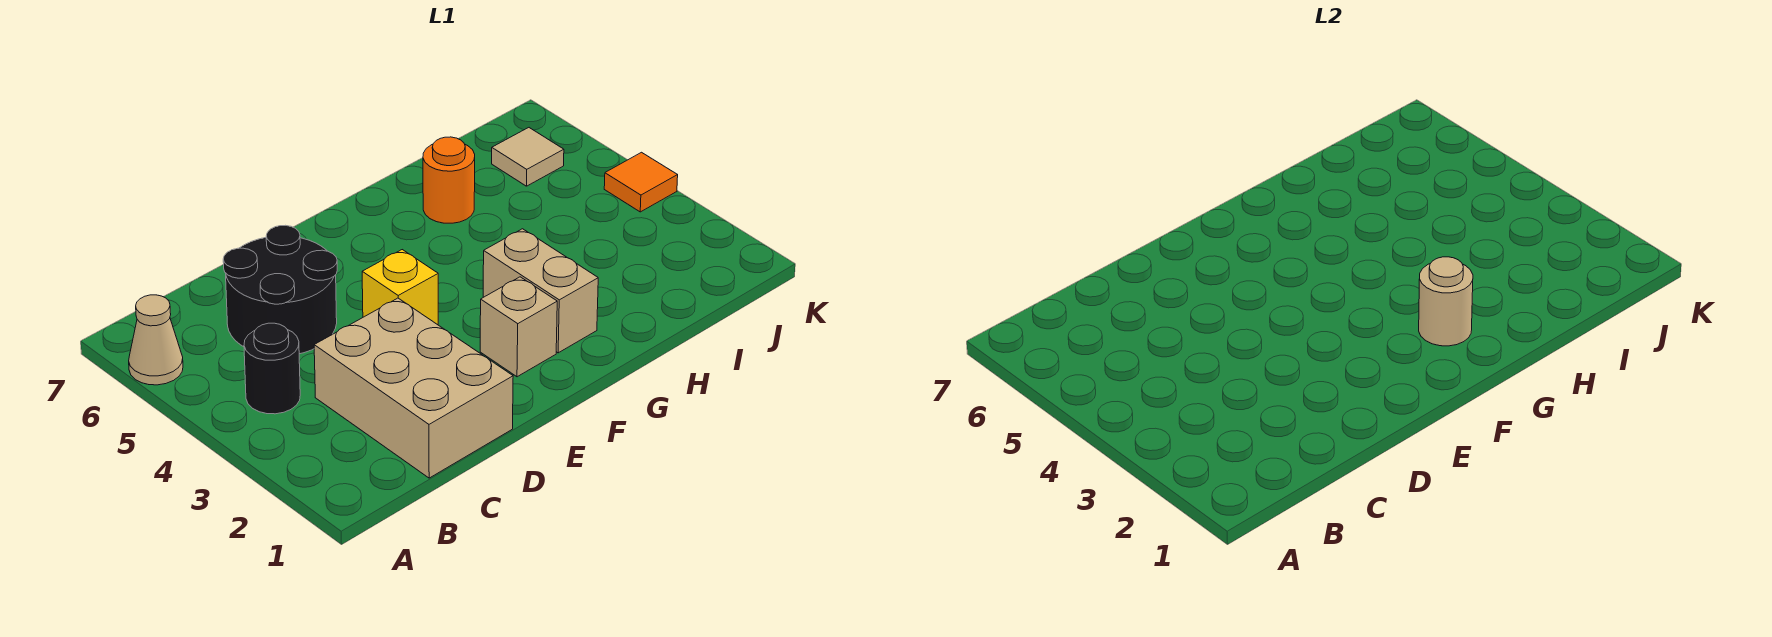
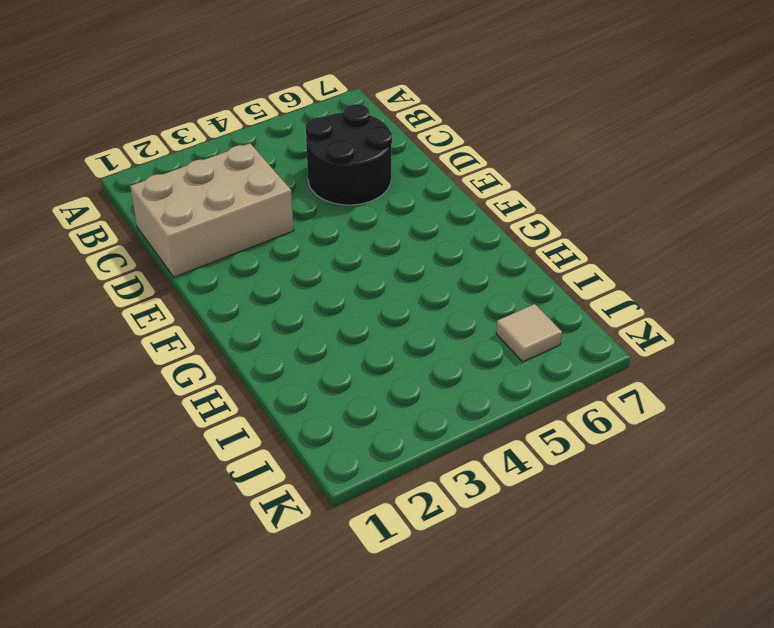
none -> tan 1x1 cone [129,295,183,385]
none -> black 1x1 round brick [244,323,300,414]

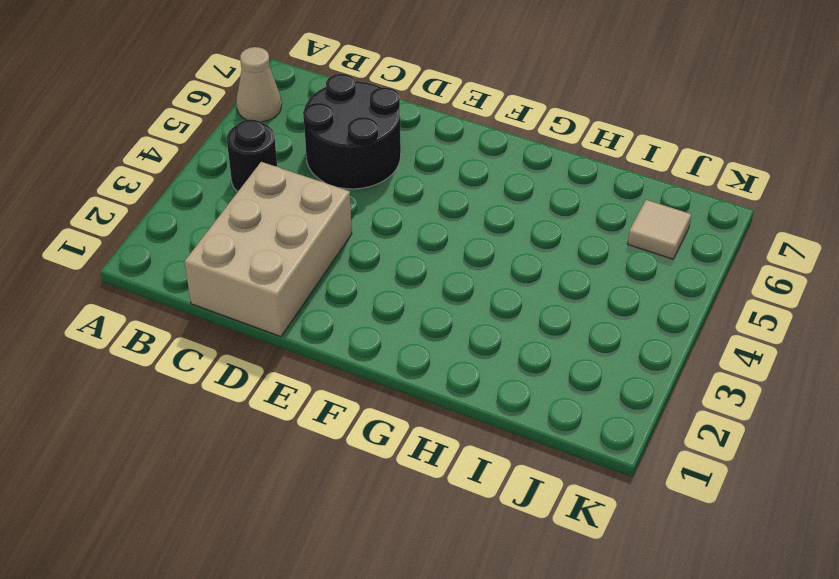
none -> yellow 1x1 brick [362,250,438,325]
none -> tan 1x1 brick [480,277,557,377]

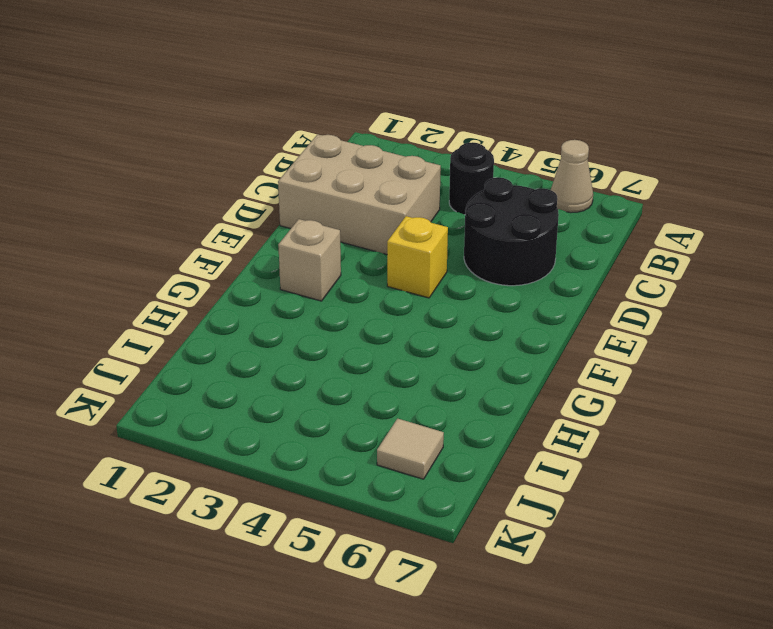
none -> tan 1x2 brick [483,229,598,353]
none -> orange 1x1 round brick [423,137,475,223]

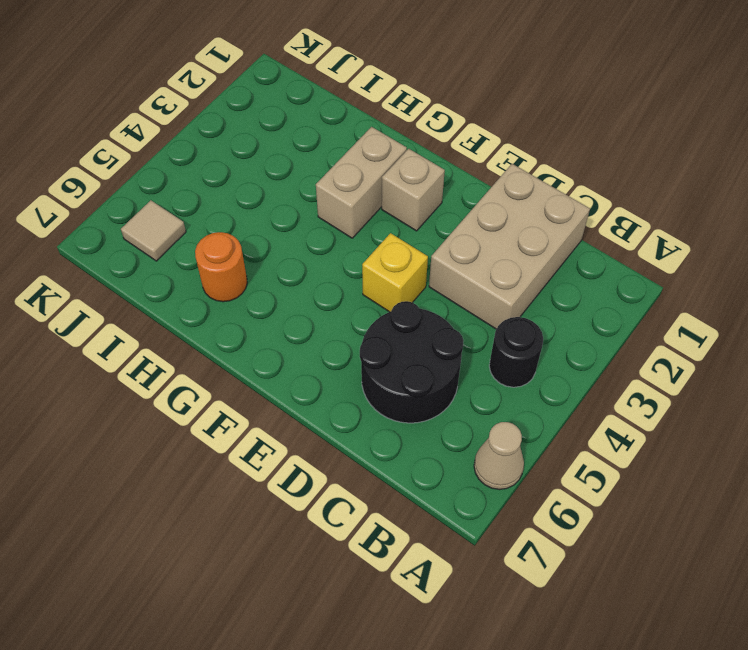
none -> orange 1x1 tile [604,152,678,212]
none -> tan 1x1 round brick [1419,257,1473,346]

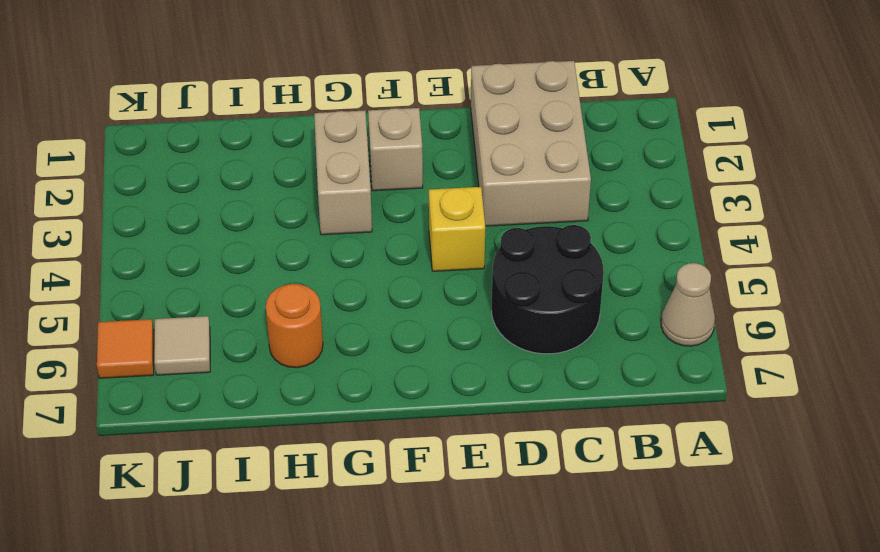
orange 1x1 tile [97,319,154,378] -> orange 1x1 tile moved to [604,152,678,212]
none -> black 1x1 round brick [244,323,300,414]
none -> tan 1x1 round brick [1419,257,1473,346]

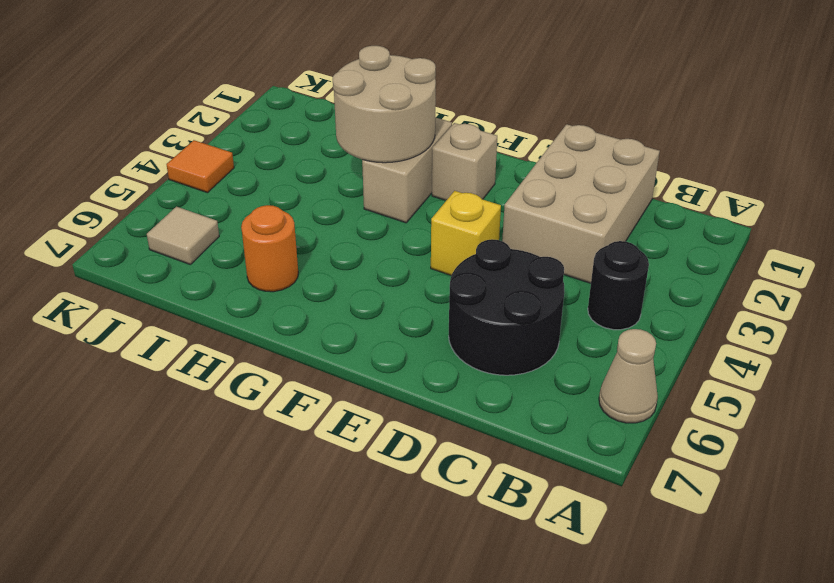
tan 2x2 round brick [333,46,436,163] -> tan 1x1 round brick [1419,257,1473,346]

